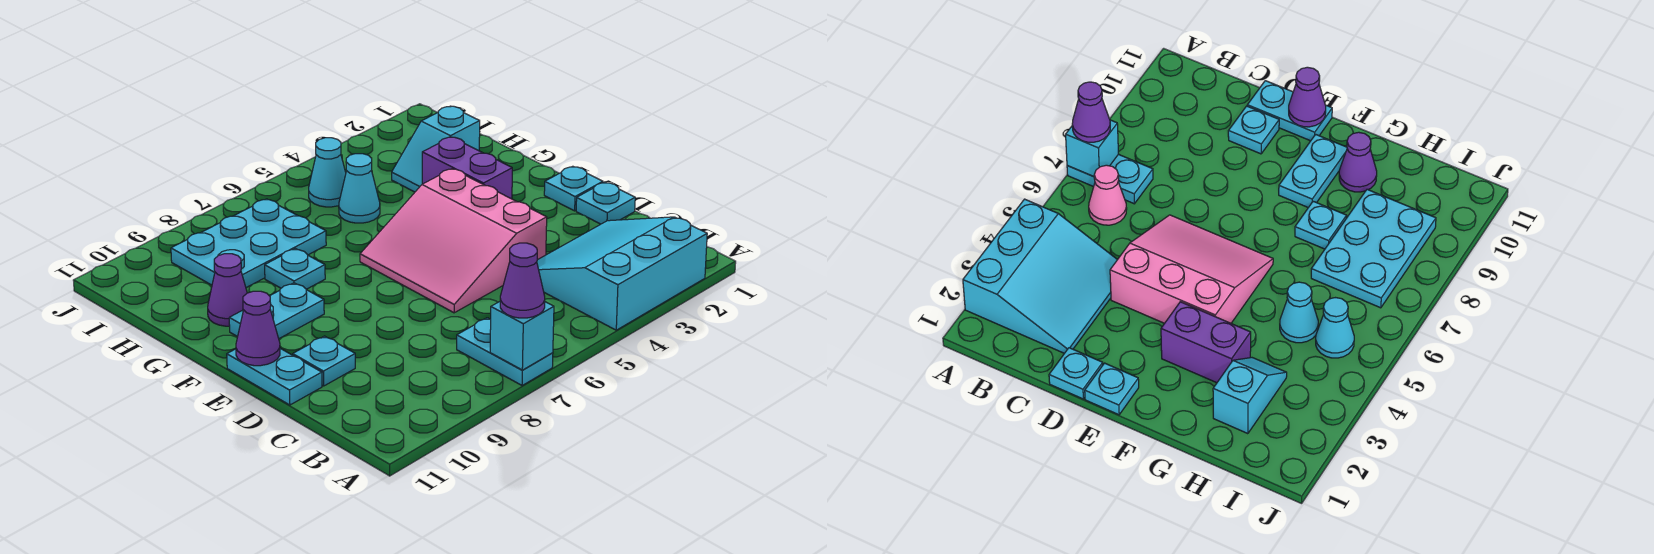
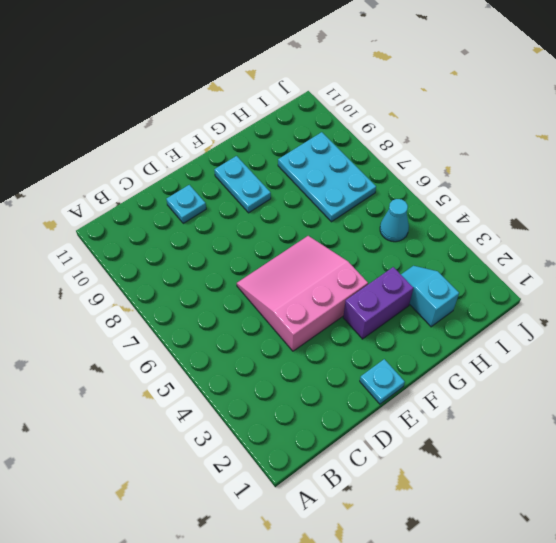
none -> cyan 3x3 slope [537,217,707,330]
none -> cyan 1x2 plate [457,318,553,386]
none -> pink 1x1 cone [1089,165,1127,225]

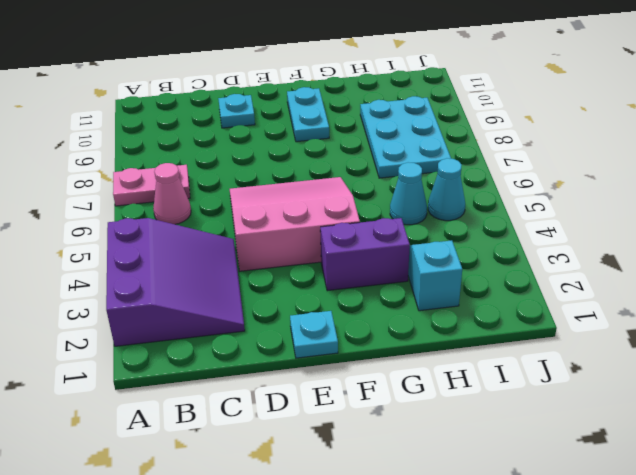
purple 3x3 slope [106,218,245,346] -> cyan 3x3 slope [537,217,707,330]
pink 1x2 plate [113,165,190,206] -> cyan 1x2 plate [457,318,553,386]
none -> cyan 1x1 plate [576,182,635,224]
none -> cyan 1x2 plate [227,348,322,405]
none -> cyan 1x1 plate [265,249,325,289]

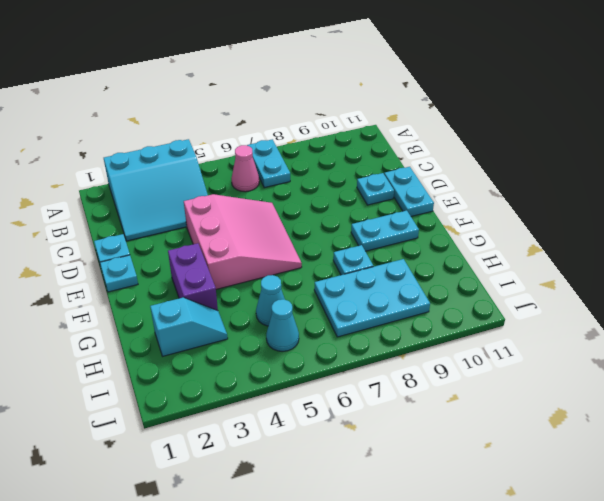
none -> purple 1x1 cone [208,254,247,326]
none -> cyan 1x1 brick [490,302,554,370]
none -> purple 1x1 cone [236,291,280,366]

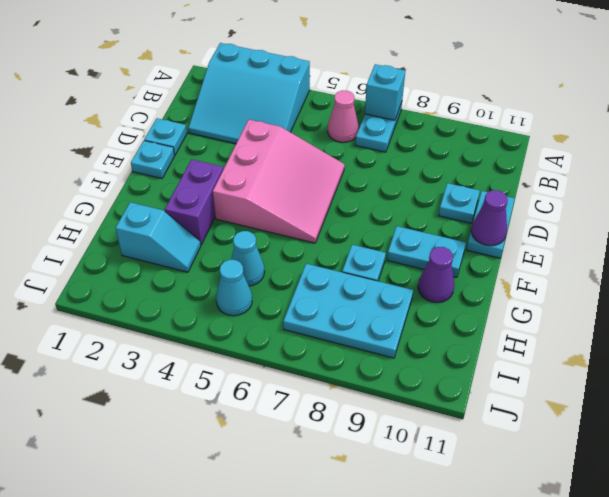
none -> purple 1x1 cone [500,243,545,318]

